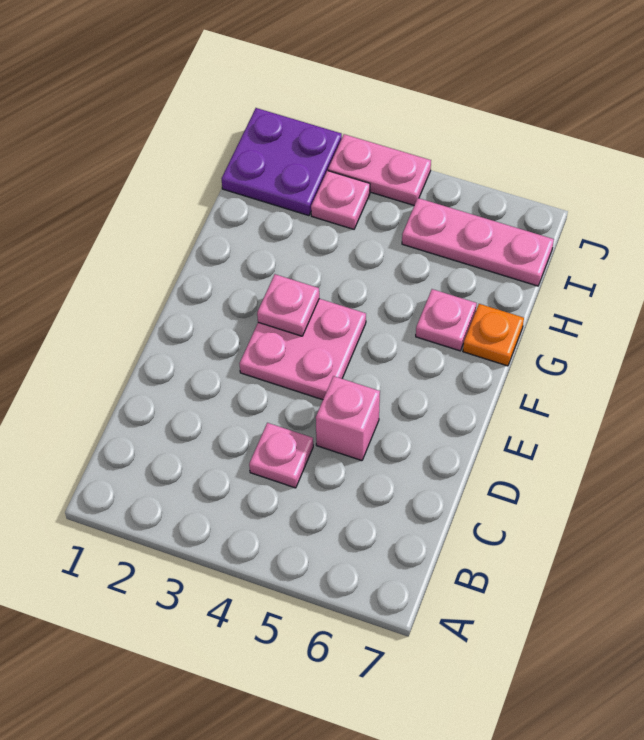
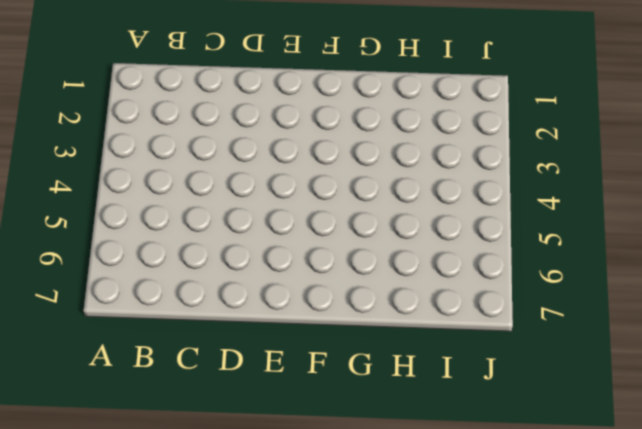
none -> pink 1x1 plate [249,423,313,488]
none -> pink 1x1 brick [316,376,380,461]

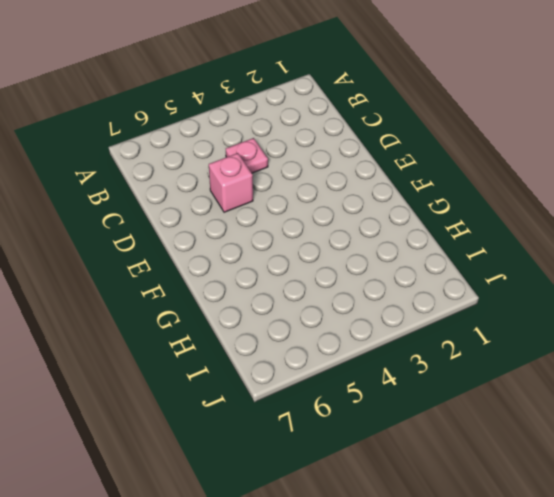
none -> pink 2x2 plate [239,299,366,400]
none -> pink 1x1 plate [416,289,477,351]

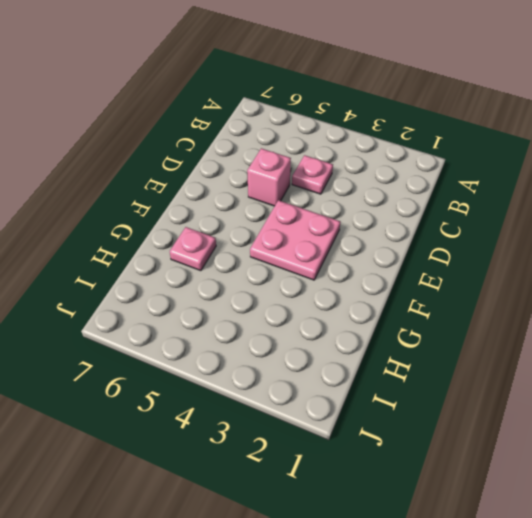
none -> orange 1x1 plate [463,304,524,366]
none -> purple 2x2 plate [222,108,342,216]

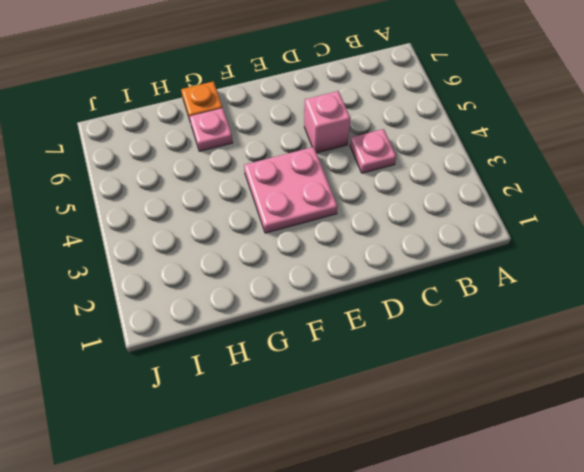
none -> purple 2x2 plate [222,108,342,216]
none -> pink 1x1 plate [311,171,370,229]

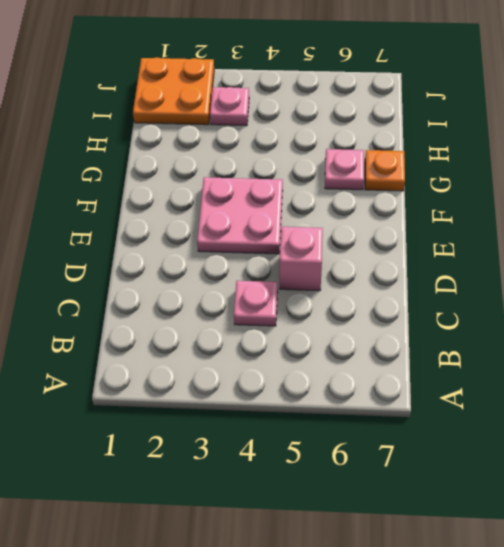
orange 2x2 plate [133,57,214,125] -> purple 2x2 plate [222,108,342,216]
none -> pink 1x3 plate [402,198,554,286]
none -> pink 1x2 plate [328,134,431,205]

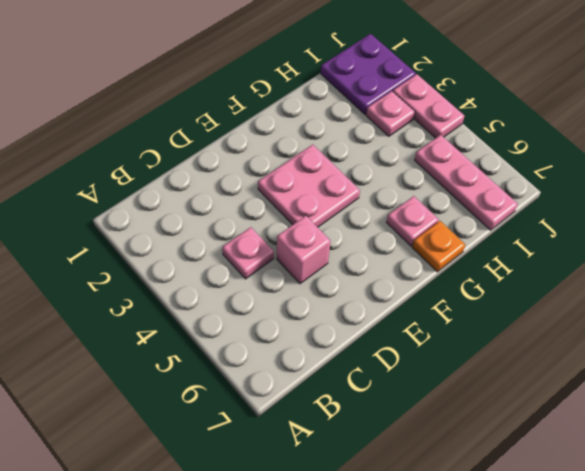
none -> pink 1x1 plate [257,274,319,336]

